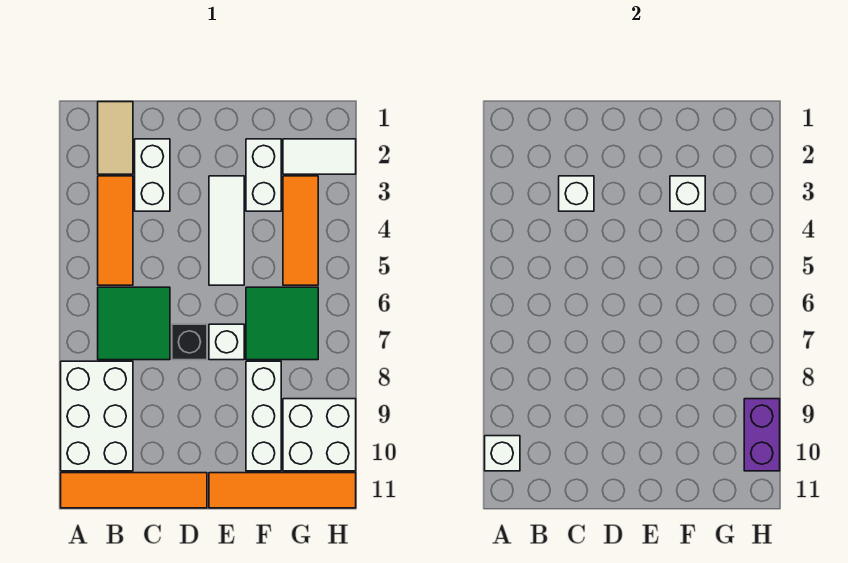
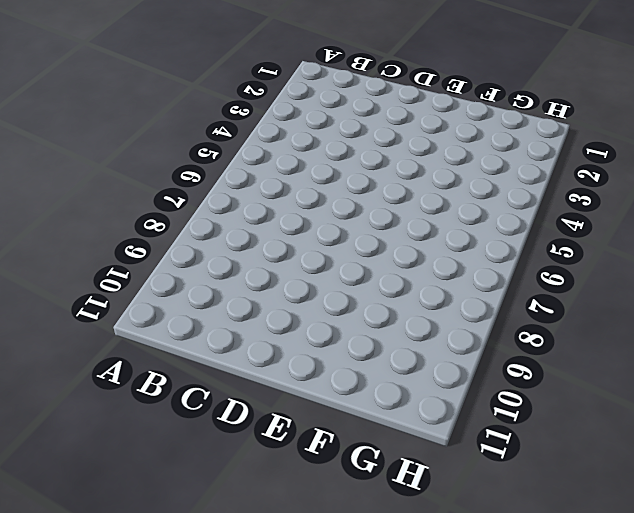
none -> white 2x3 brick [61,361,133,471]
none -> orange 1x4 tile [61,473,207,508]
none -> tan 1x2 tile [98,102,133,174]

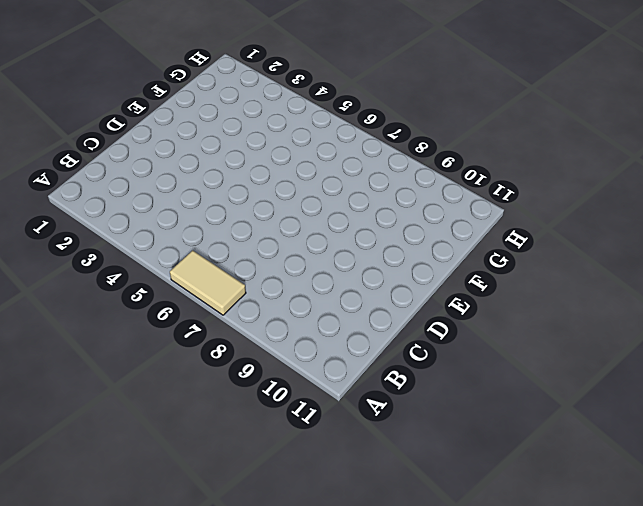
tan 1x2 tile [170,250,246,315] -> tan 1x2 tile moved to [98,102,133,174]
none -> white 2x3 brick [61,361,133,471]
none -> orange 1x4 tile [61,473,207,508]
none -> orange 1x3 tile [98,176,133,285]

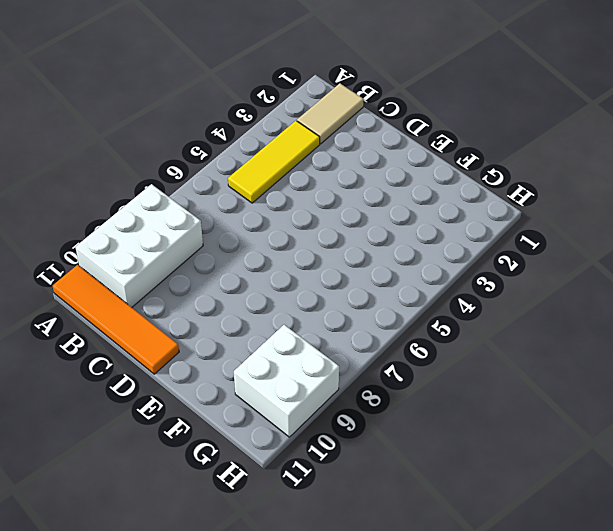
yellow 1x3 tile [228,121,320,203] -> orange 1x3 tile [98,176,133,285]
none -> green 2x2 tile [98,287,170,360]
none -> white 1x2 brick [135,139,170,211]
none -> black 1x1 brick [172,324,207,360]

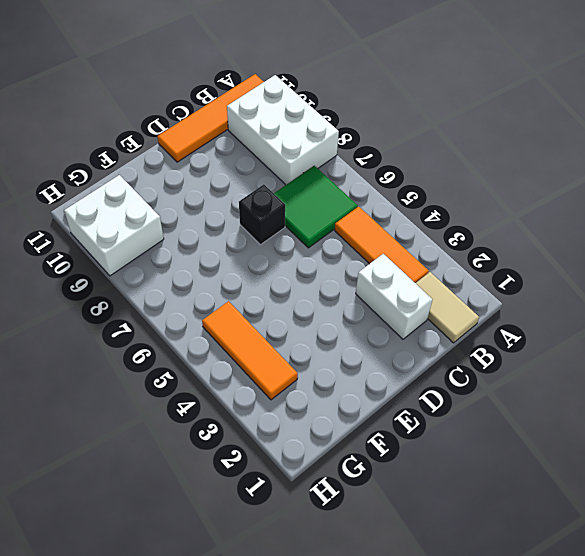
none -> white 1x3 tile [209,176,244,285]
none -> white 1x1 brick [209,324,244,360]
none -> orange 1x4 tile [209,473,356,508]

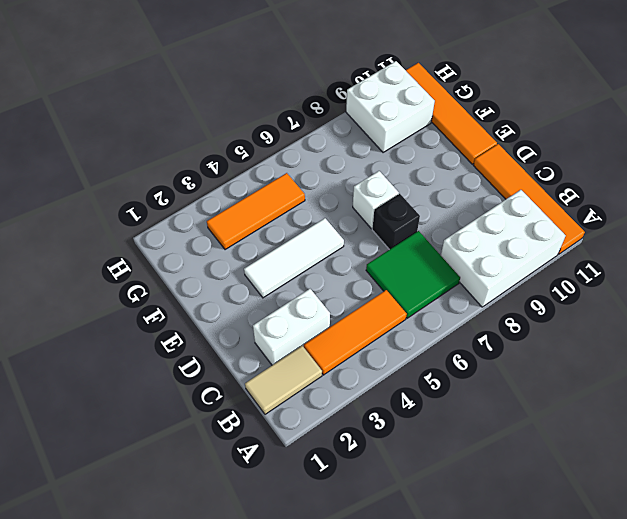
none -> white 1x2 brick [246,139,281,211]
none -> green 2x2 tile [246,287,318,360]
none -> white 1x3 brick [246,361,281,471]

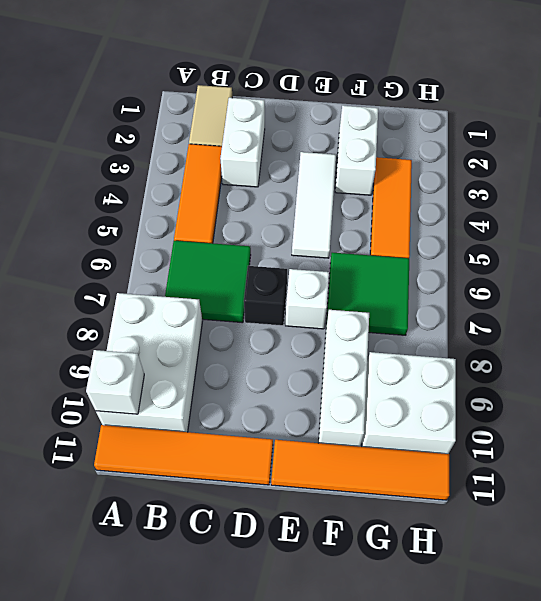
none -> white 1x2 tile [283,139,356,174]
none -> white 1x1 brick [559,176,594,211]
none -> white 1x1 brick [670,176,705,211]

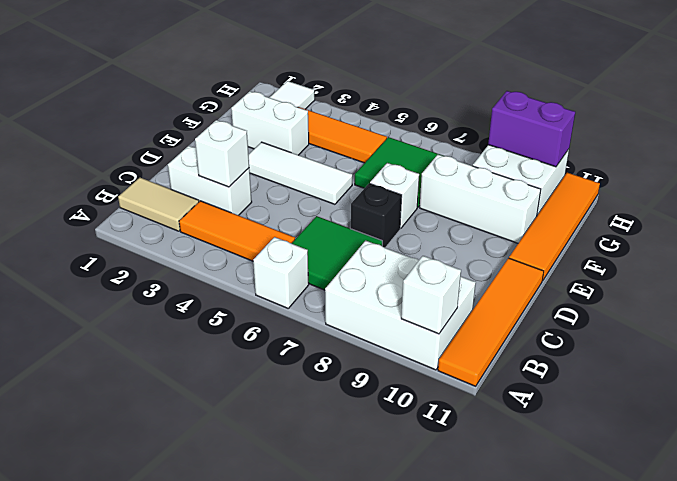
white 1x1 brick [253,237,309,308] -> white 1x1 brick moved to [670,176,705,211]

